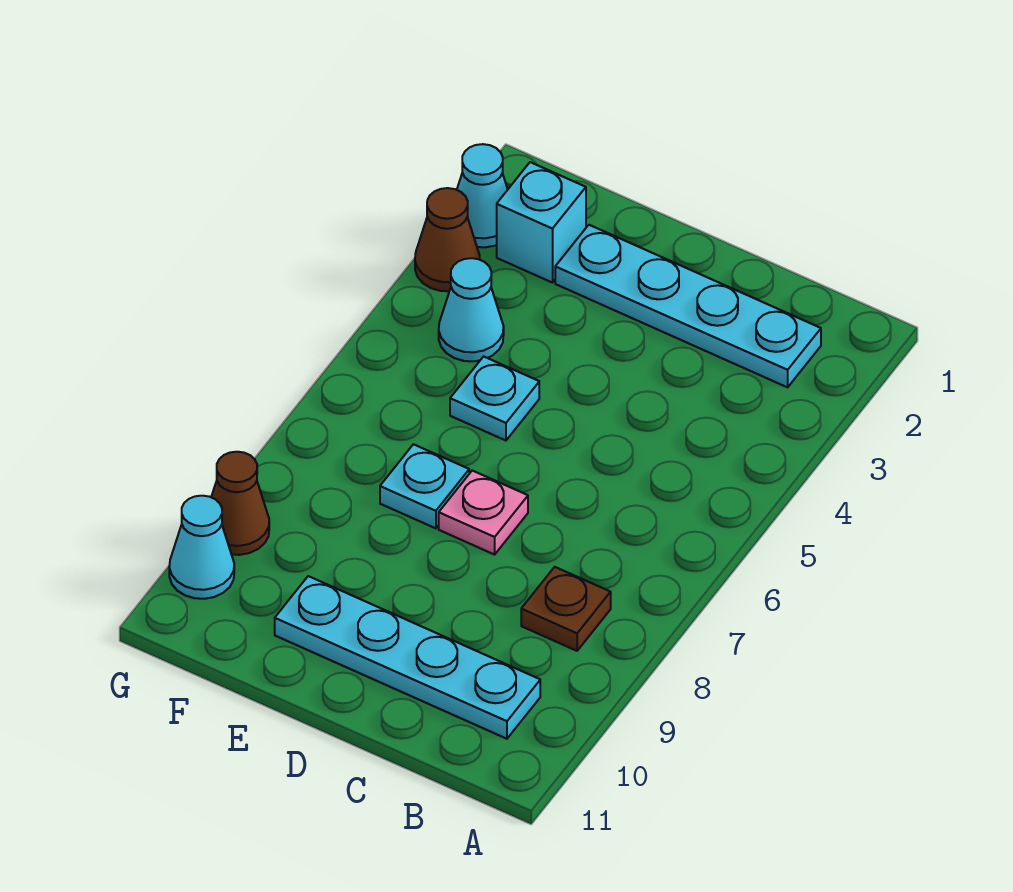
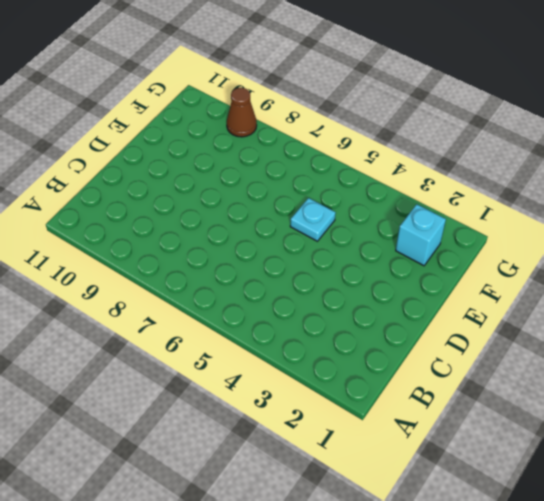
none -> cyan 1x4 plate [555,225,821,387]
none -> brown 1x1 plate [521,567,611,651]
none -> cyan 1x4 plate [275,576,540,739]

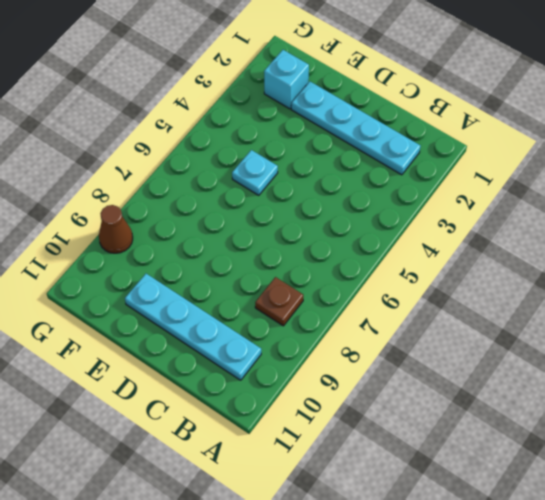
none -> pink 1x1 plate [439,471,528,555]
none -> cyan 1x1 plate [380,444,469,528]
none -> cyan 1x1 cone [439,258,504,361]

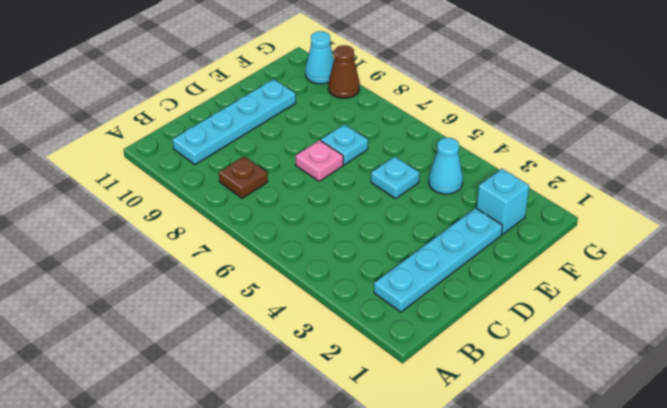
none -> cyan 1x1 cone [457,144,508,247]
none -> brown 1x1 cone [415,188,480,291]

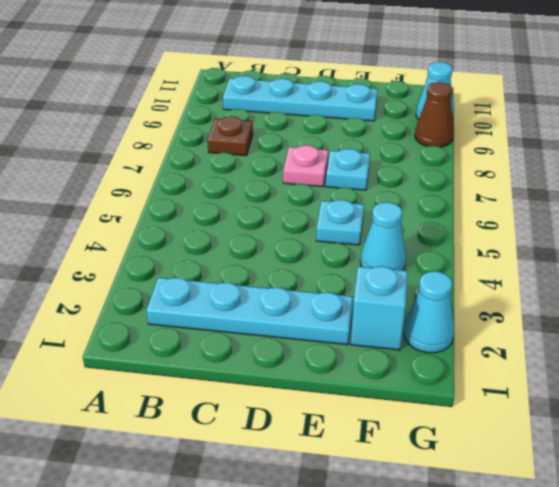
none -> brown 1x1 cone [415,188,480,291]

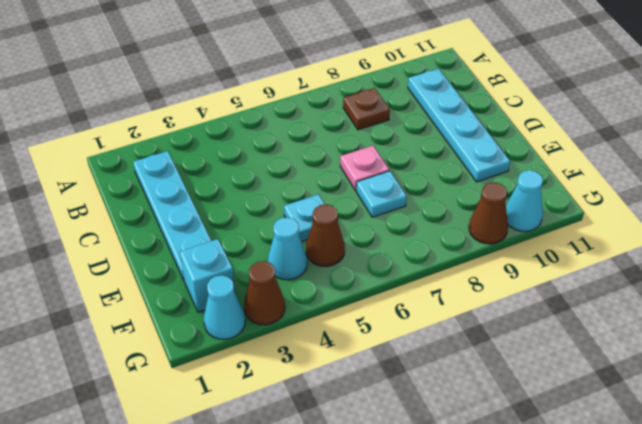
brown 1x1 cone [306,204,345,266] -> none

